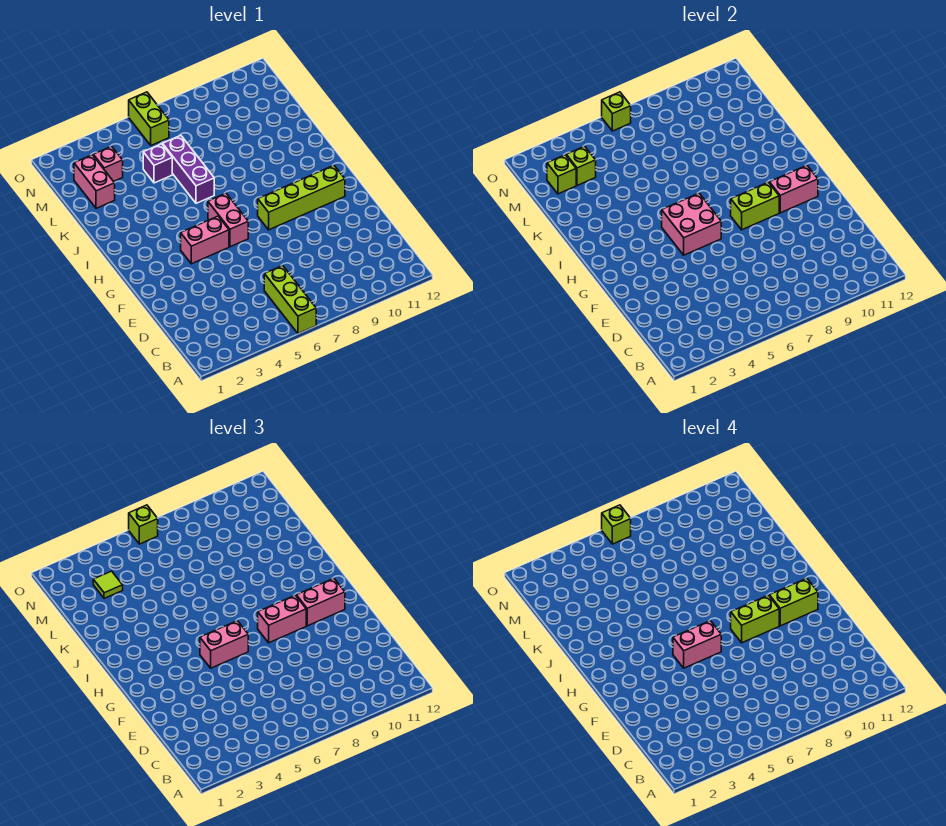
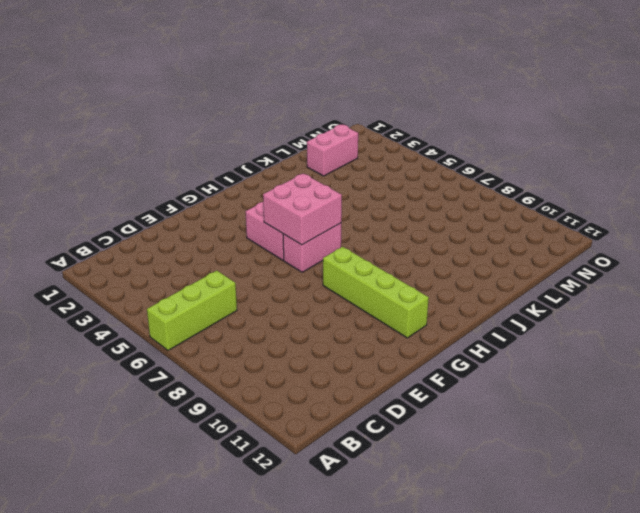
none -> purple 1x3 brick [163,135,214,203]
none -> purple 1x1 brick [143,144,172,183]
none -> pink 1x1 brick [93,146,123,181]

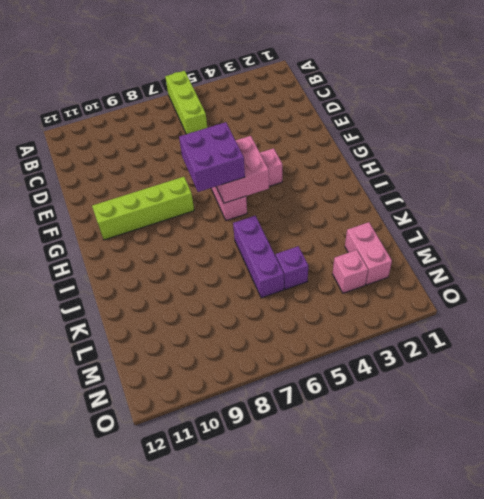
purple 2x2 brick [179,122,245,192] -> pink 1x2 brick [200,621,248,668]
none -> lime 1x2 brick [129,92,169,145]
none -> lime 1x2 brick [731,182,779,230]
none -> pink 1x2 brick [769,165,818,213]

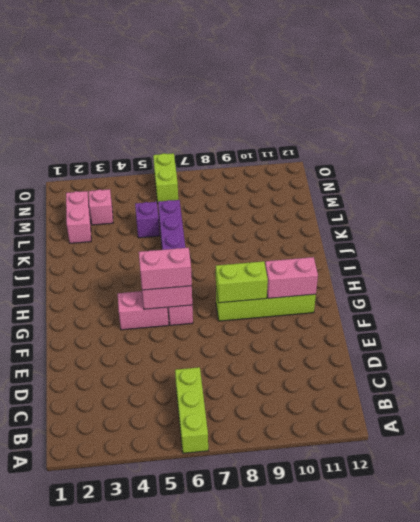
none -> lime 1x1 brick [547,155,576,194]
none -> lime 1x1 brick [566,146,596,185]
none -> lime 1x1 brick [602,92,631,131]

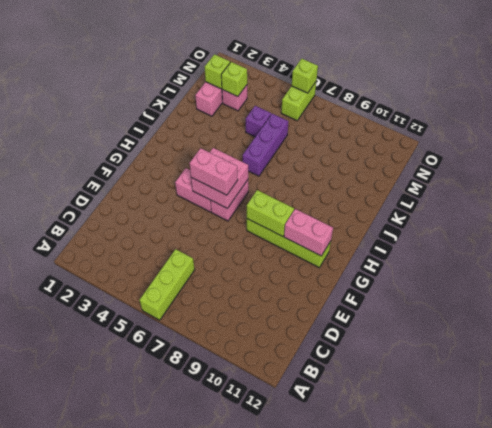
none -> pink 1x2 brick [258,595,306,643]
none -> pink 1x2 brick [296,578,345,626]
none -> lime 1x1 tile [93,571,123,598]

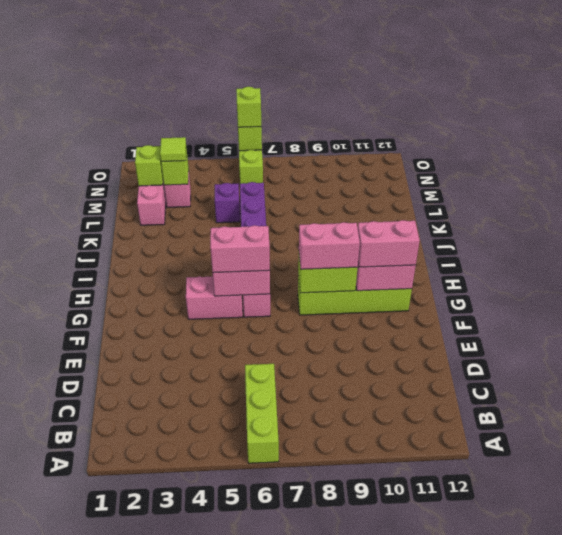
none -> pink 1x2 brick [673,621,721,668]
none -> lime 1x2 brick [731,595,779,643]
none -> lime 1x2 brick [769,578,818,626]

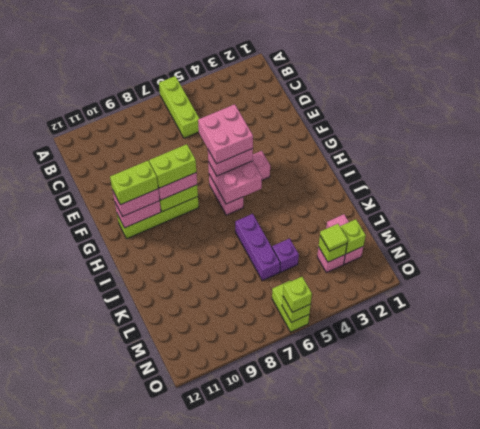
pink 2x2 brick [198,104,253,164] -> pink 1x2 brick [673,621,721,668]
none -> lime 1x1 brick [602,505,631,544]

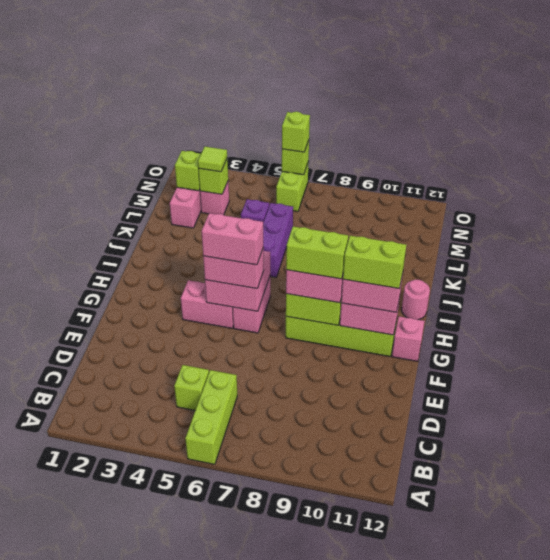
lime 1x1 brick [174,365,209,410] -> lime 1x1 brick moved to [602,505,631,544]
pink 1x1 brick [392,316,425,361] -> none
pink 1x1 round brick [402,280,430,320] -> none

